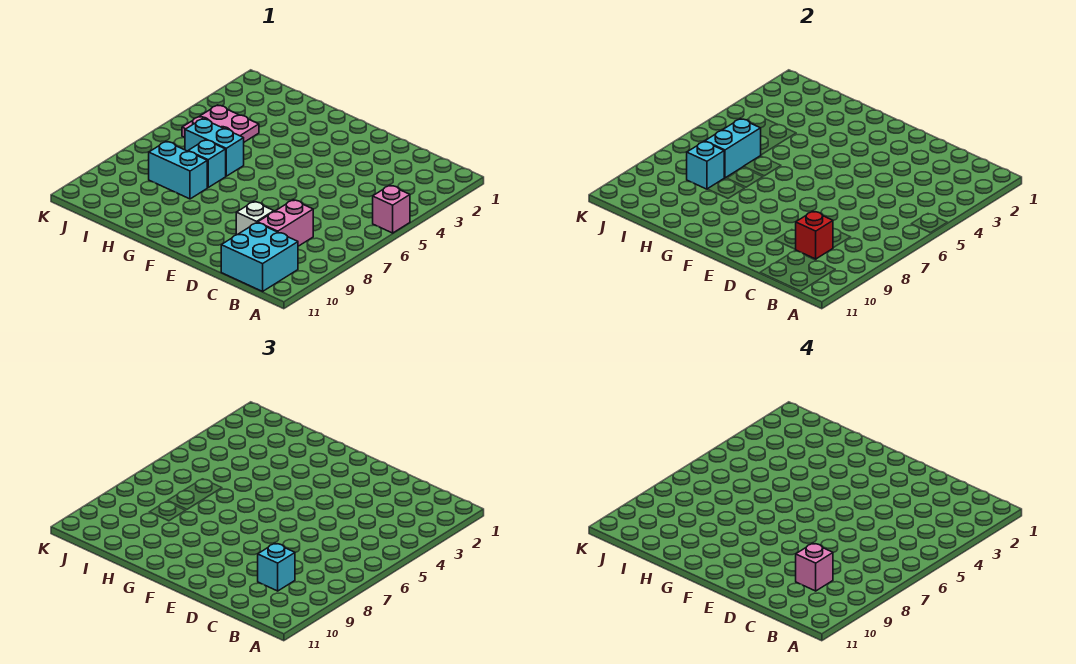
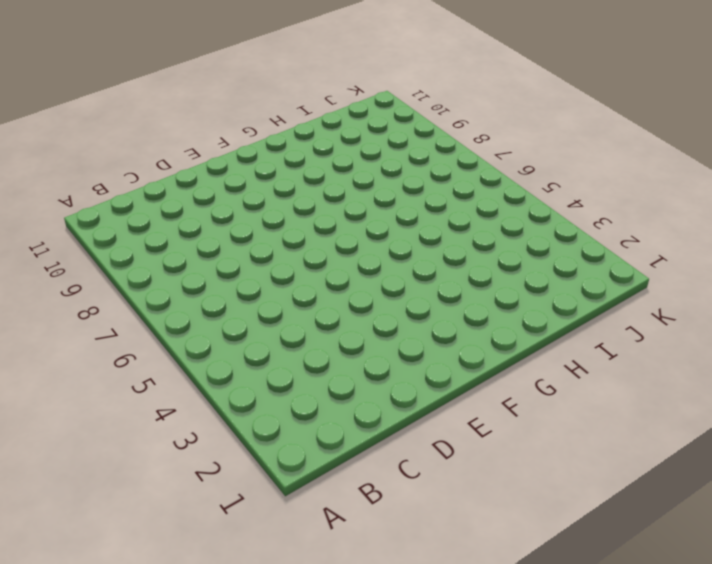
none -> pink 1x1 brick [373,185,410,233]
none -> cyan 2x2 brick [221,223,298,291]
none -> pink 1x2 brick [258,200,313,246]

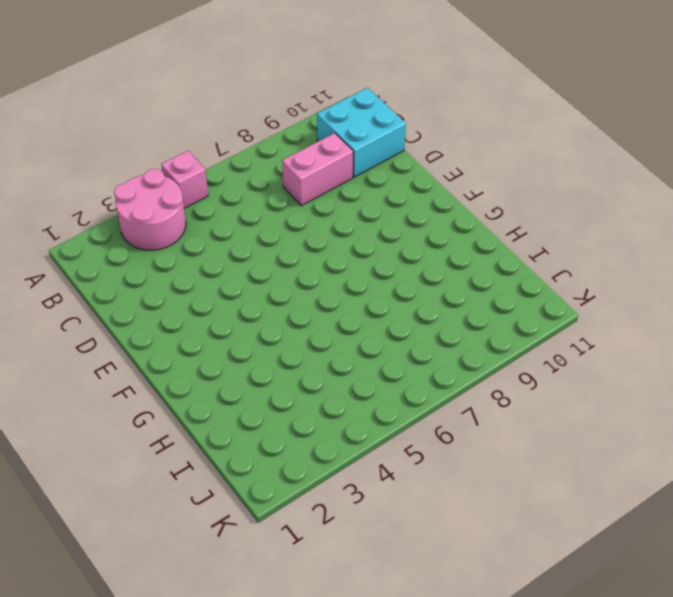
pink 2x2 round brick [114,169,186,250] -> none
none -> white 1x1 brick [236,202,274,235]
none -> cyan 1x2 brick [185,119,244,176]
none -> cyan 1x1 brick [188,140,226,187]

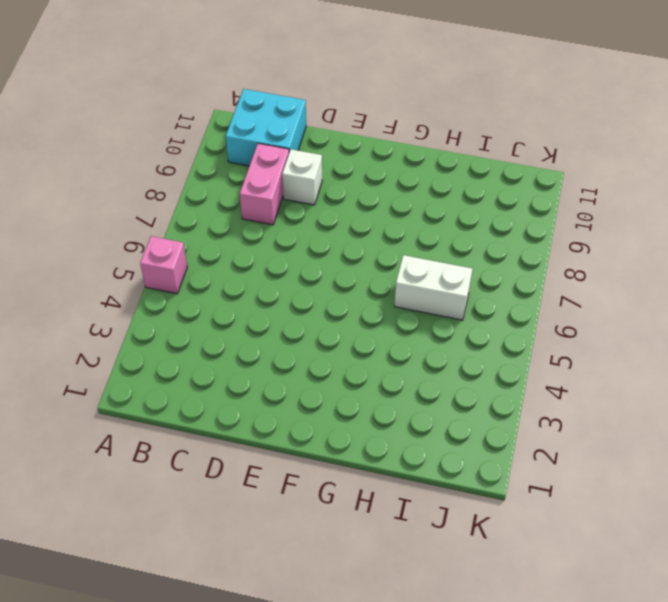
white 1x2 brick [394,255,472,320] -> cyan 1x2 brick [185,119,244,176]
none -> cyan 1x1 brick [188,140,226,187]
none -> cyan 1x2 brick [149,142,207,199]
none -> pink 2x2 plate [182,105,259,142]

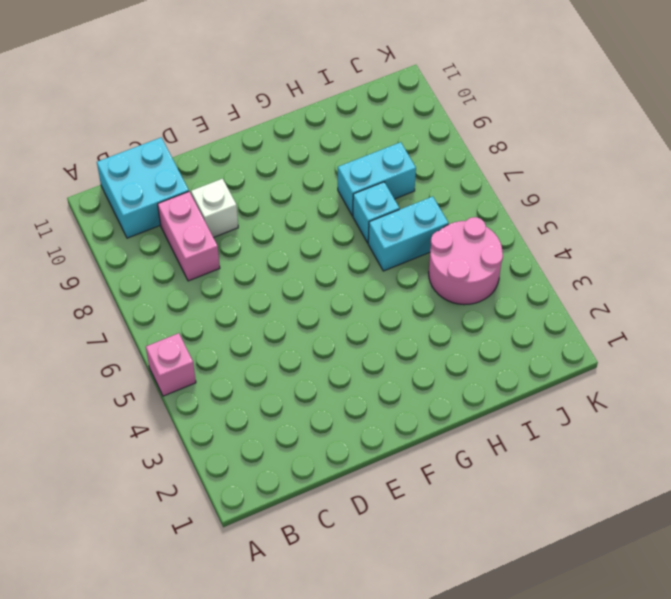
pink 2x2 round brick [429,217,503,305] -> pink 2x2 plate [182,105,259,142]
none -> red 1x1 brick [795,211,833,259]
none -> cyan 1x2 brick [705,119,761,178]
none -> cyan 1x1 brick [687,142,724,189]

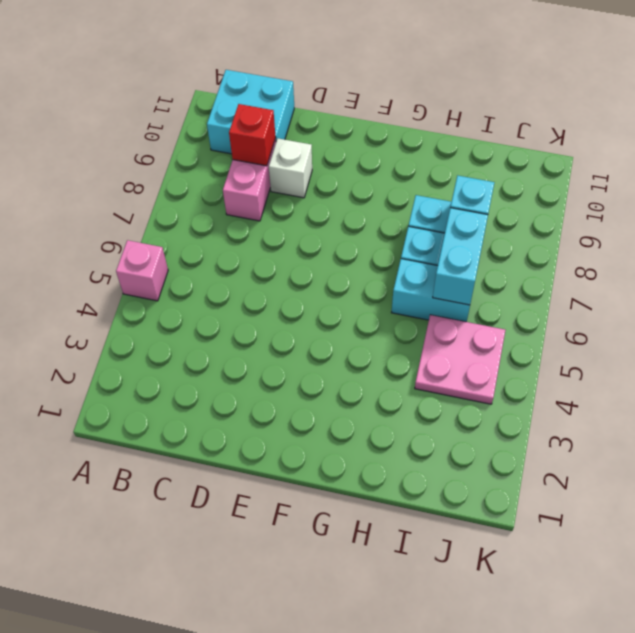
none -> cyan 1x1 brick [258,543,295,591]
none -> pink 1x1 brick [796,543,833,591]

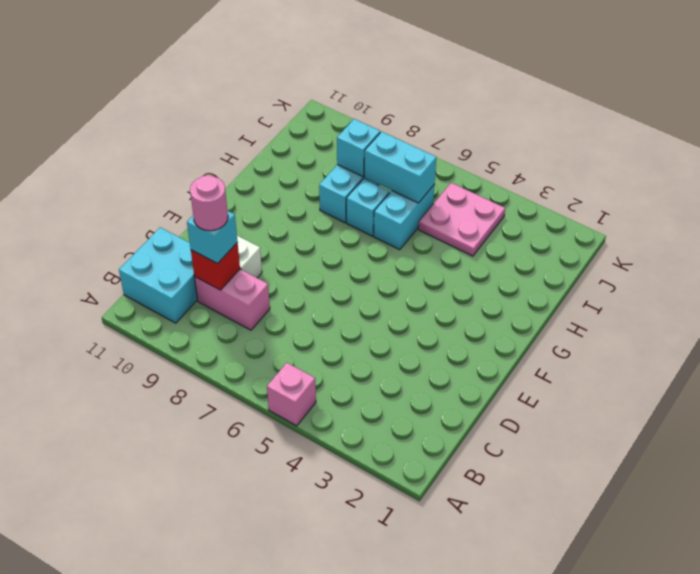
pink 1x1 round brick [190,175,228,231] -> pink 1x1 brick [796,543,833,591]

